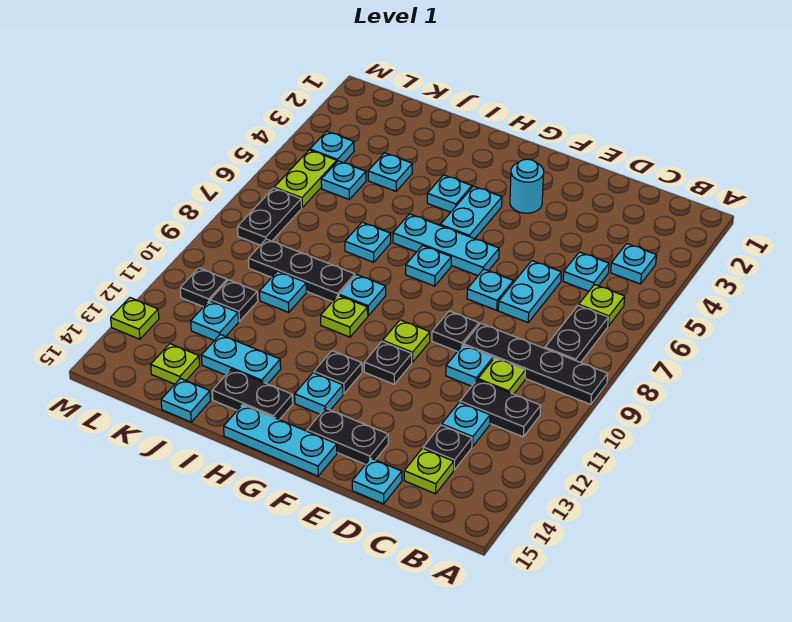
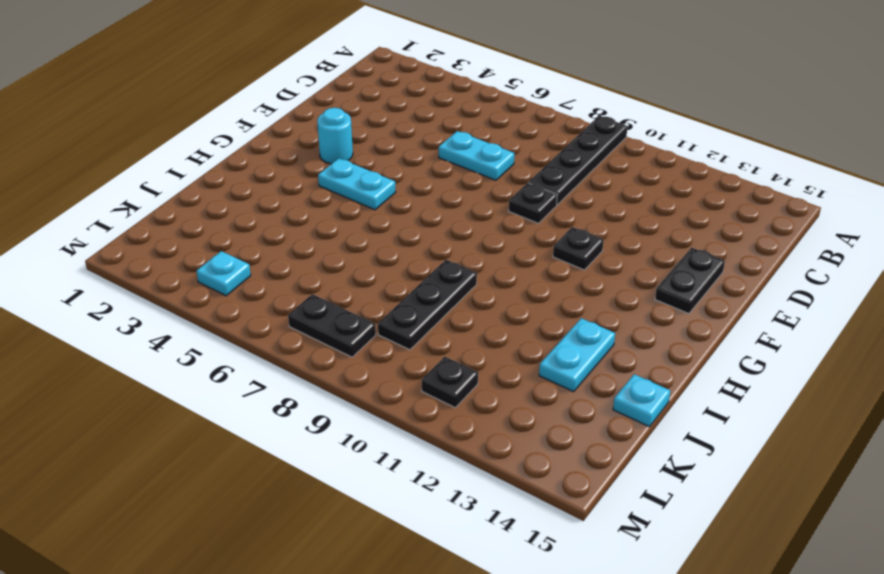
none -> cyan 1x1 plate [611,244,656,284]
none -> lime 1x1 plate [579,285,625,326]
none -> black 1x2 plate [545,305,608,363]
none -> black 1x2 plate [460,380,541,437]

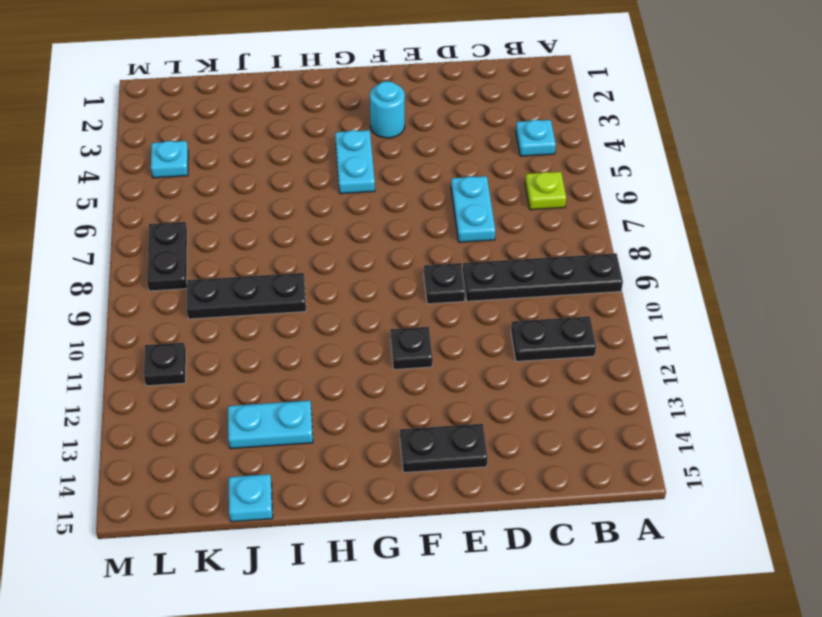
none -> black 1x2 plate [545,305,608,363]
none -> cyan 1x1 plate [563,252,609,291]
none -> lime 1x1 plate [478,358,525,394]
none -> cyan 1x1 plate [442,402,490,447]

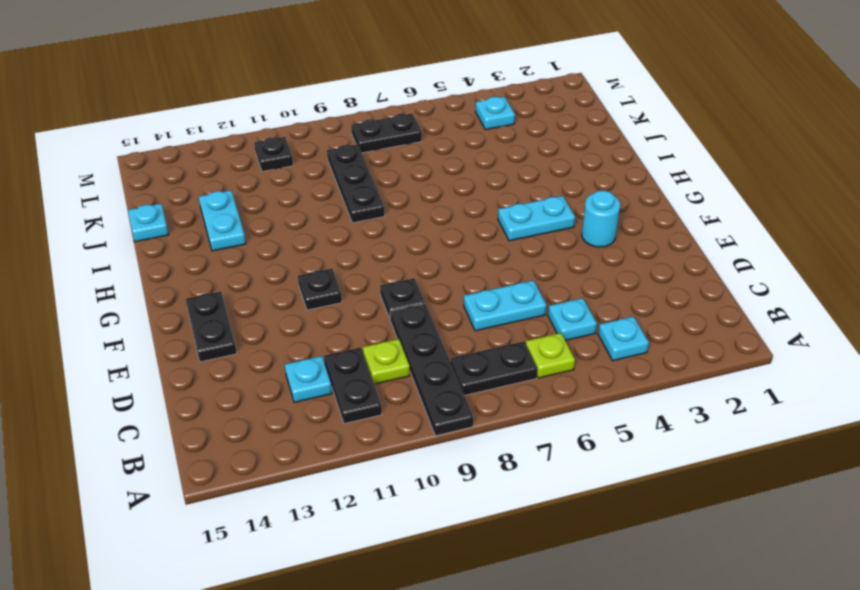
none -> black 1x1 plate [423,425,472,470]
none -> lime 1x1 plate [404,448,454,494]
none -> cyan 1x1 plate [446,345,493,386]
none -> cyan 1x1 plate [352,458,402,504]

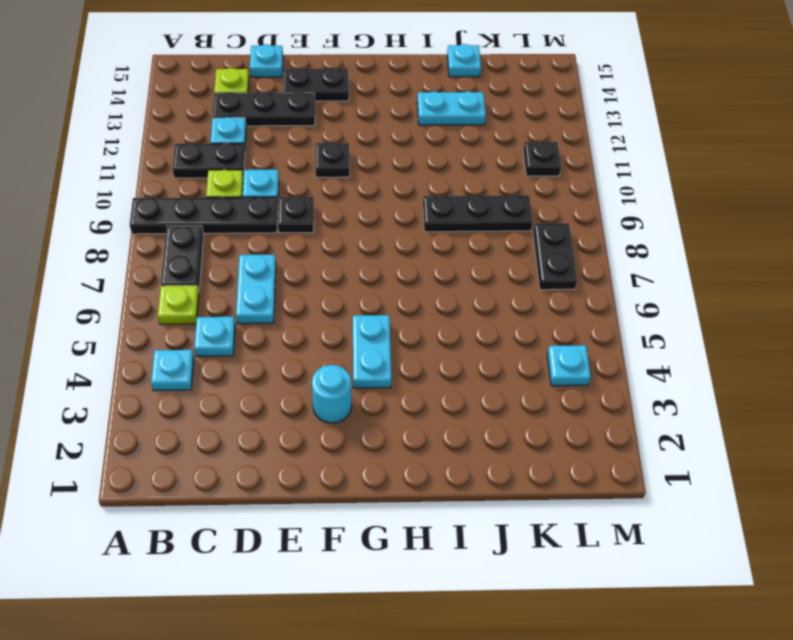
black 1x3 plate [212,92,315,126] -> black 1x1 plate [423,425,472,470]
none -> cyan 1x1 plate [467,269,513,310]
none -> cyan 1x3 plate [393,214,499,276]
none -> lime 1x1 plate [383,320,430,362]
none -> cyan 1x3 plate [224,405,337,476]

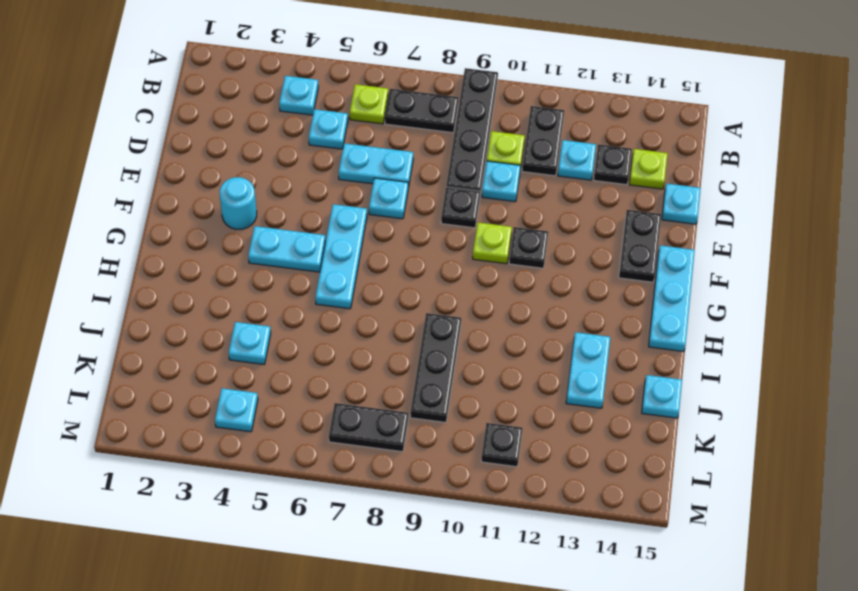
none -> cyan 1x1 plate [406,246,451,286]
none -> black 1x1 plate [314,351,362,394]
none -> cyan 1x1 plate [295,373,343,414]
none -> cyan 1x1 plate [427,175,472,212]

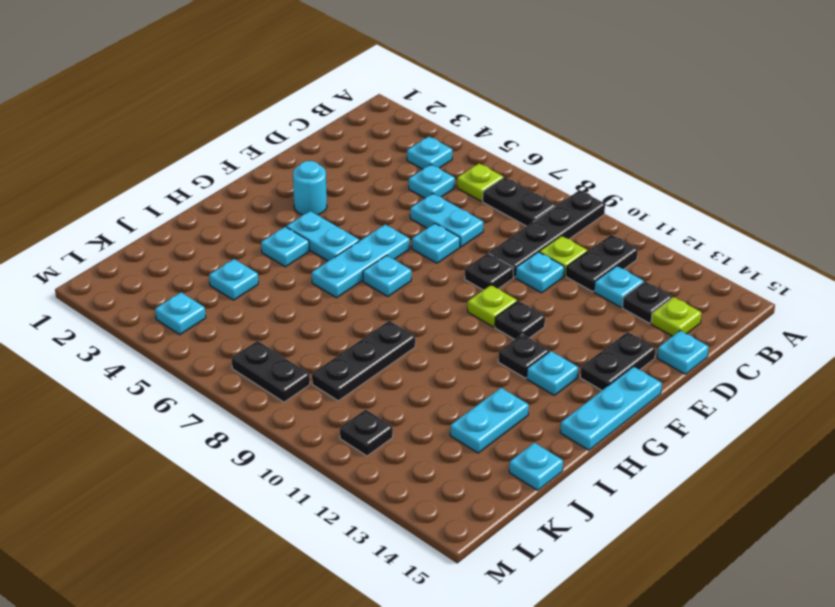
none -> cyan 1x1 plate [339,275,386,316]
none -> lime 1x1 plate [321,295,368,337]
none -> black 1x2 plate [212,369,293,420]
none -> cyan 1x1 plate [345,222,391,262]

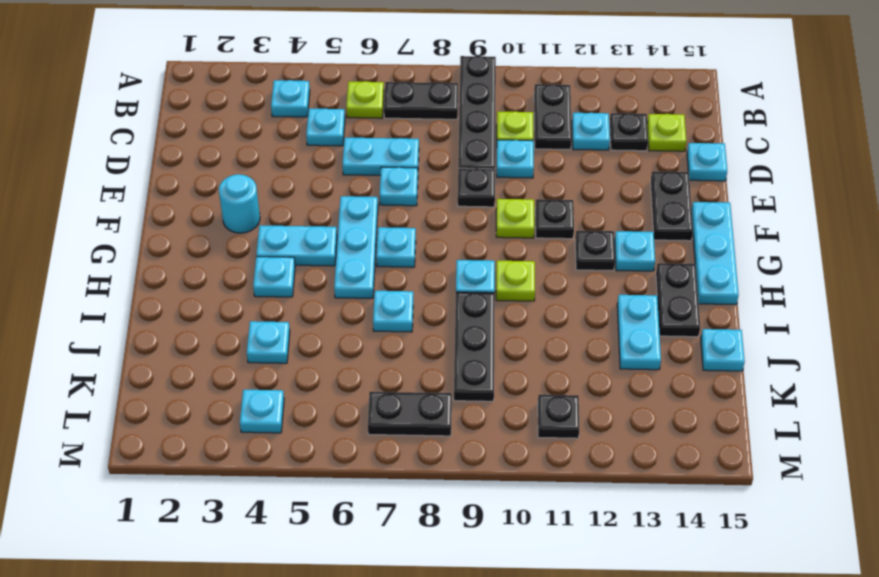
none -> cyan 1x1 plate [260,271,306,312]
none -> cyan 1x1 plate [321,161,366,199]
none -> black 1x1 plate [210,280,258,321]
none -> cyan 1x1 plate [191,301,239,341]

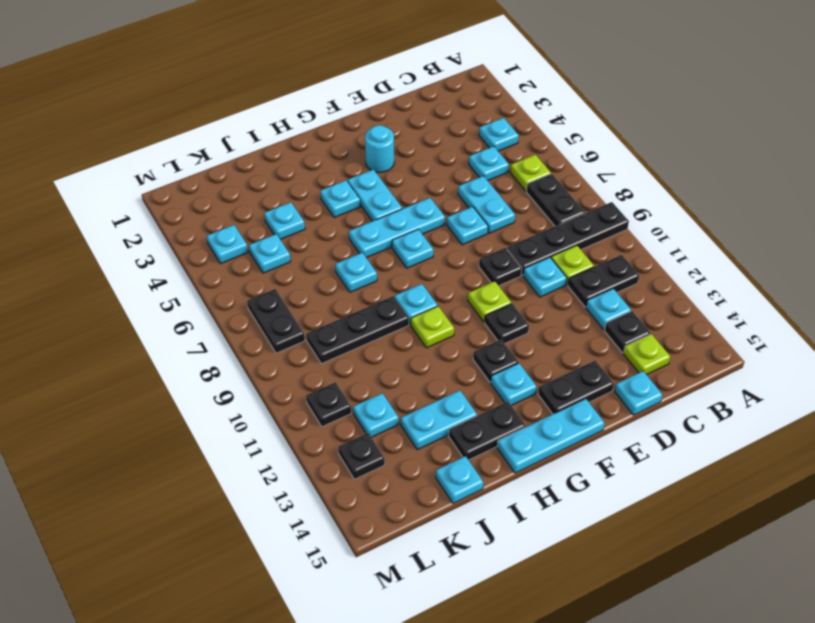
black 1x1 plate [338,433,385,479] -> black 1x1 plate moved to [210,280,258,321]
none -> cyan 1x1 plate [260,271,306,312]
none -> lime 1x1 plate [151,344,200,384]
none -> lime 1x2 plate [274,150,337,207]
none -> lime 1x1 plate [111,298,159,339]

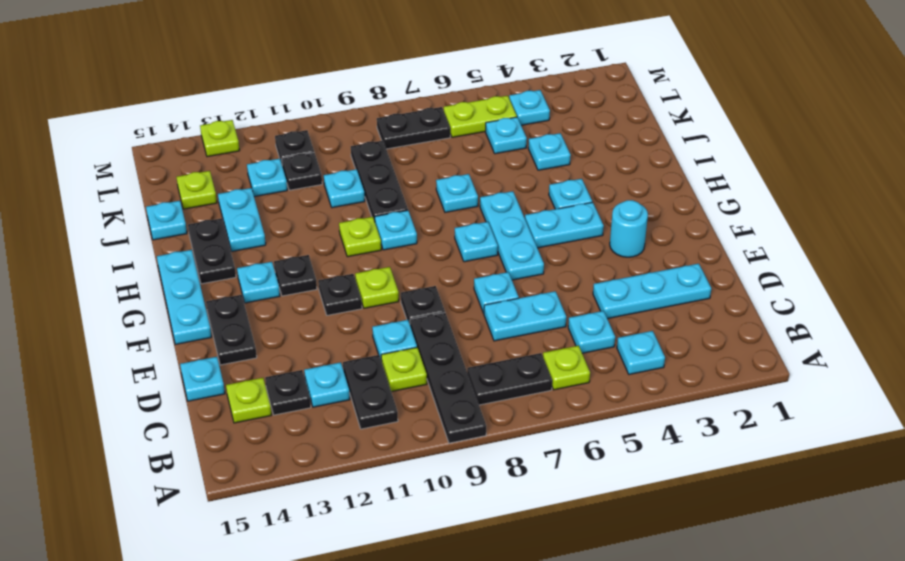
cyan 1x3 plate [593,264,711,319] -> none

